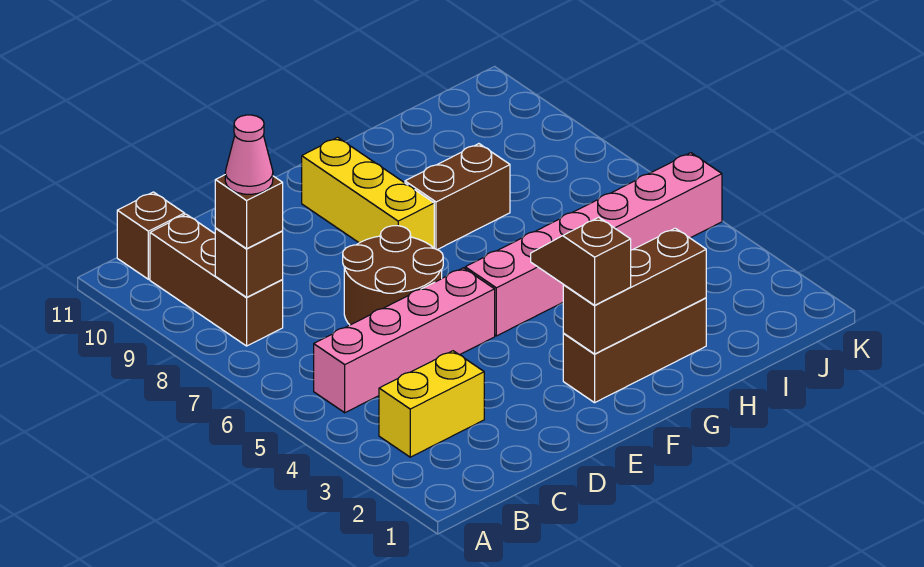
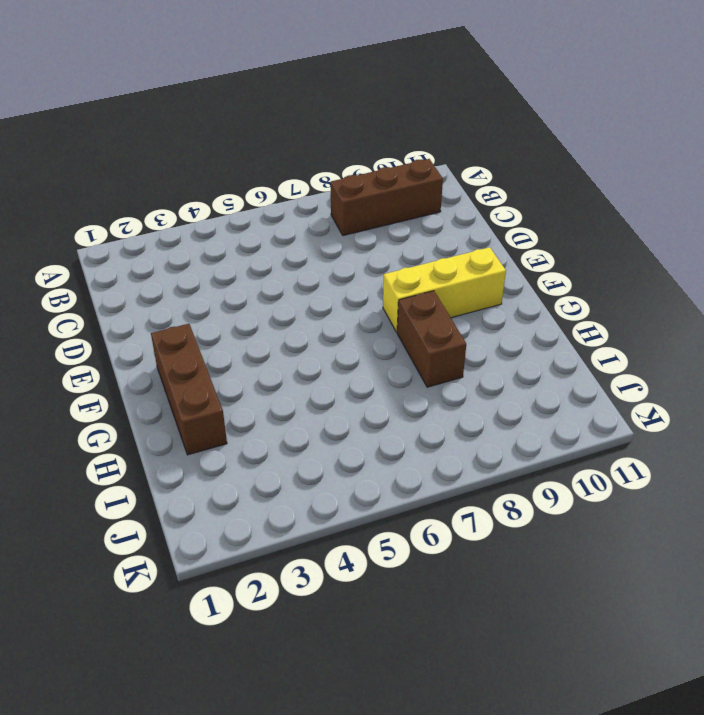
none -> yellow 1x2 brick [379,351,484,457]
none -> pink 1x4 brick [314,268,495,413]
none -> brown 1x1 brick [117,192,185,279]

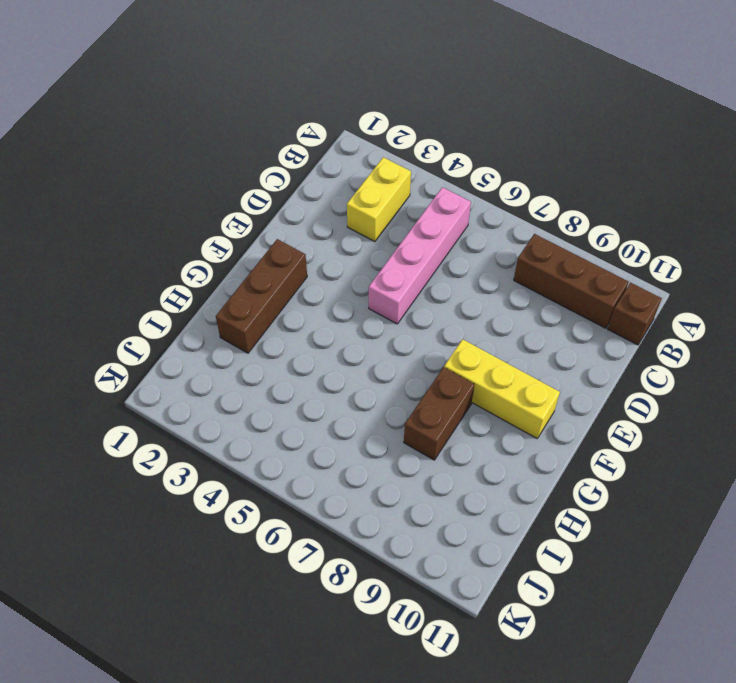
none -> brown 2x2 round brick [343,226,443,325]
none -> pink 1x6 brick [465,153,722,336]
none -> brown 1x1 brick [215,228,283,297]

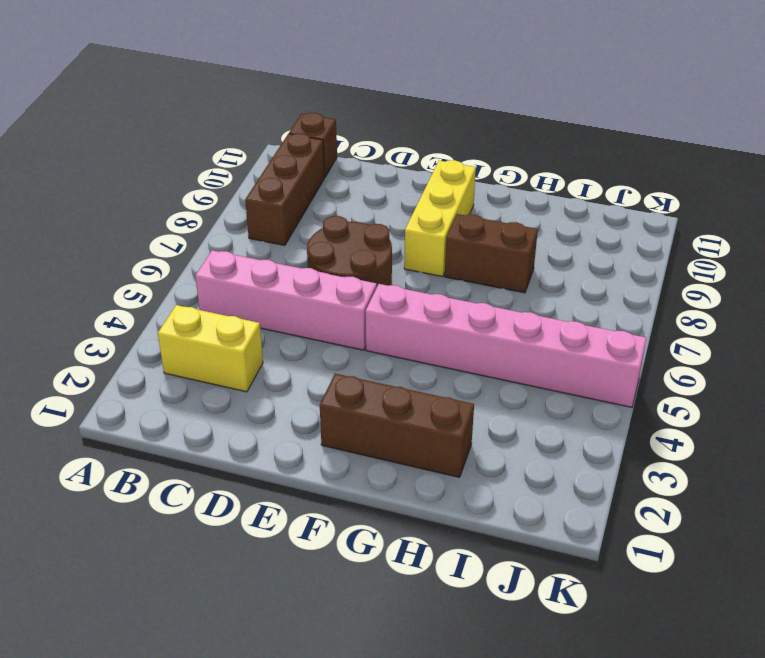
none -> brown 1x1 brick [215,228,283,297]
none -> brown 1x3 brick [563,228,706,354]
none -> brown 1x1 brick [215,175,283,249]

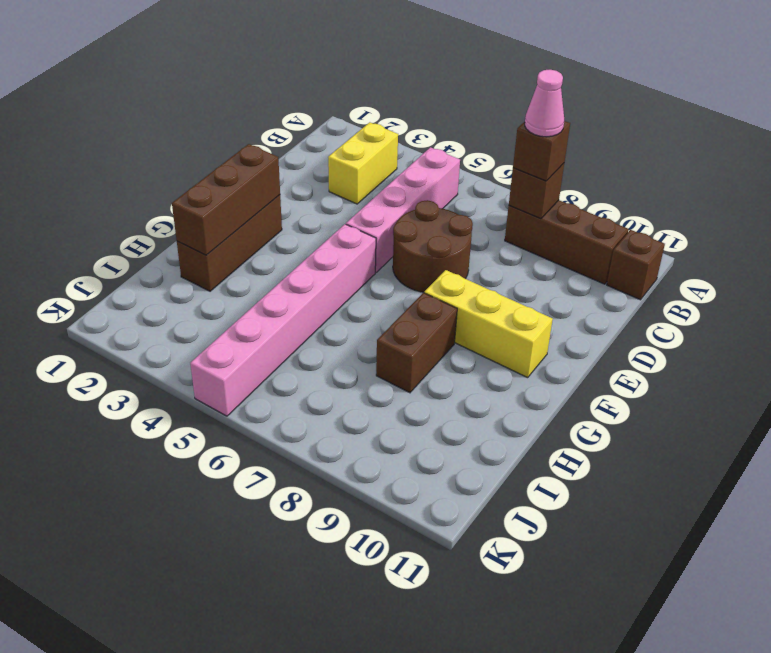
none -> brown 1x2 slope [531,217,631,305]

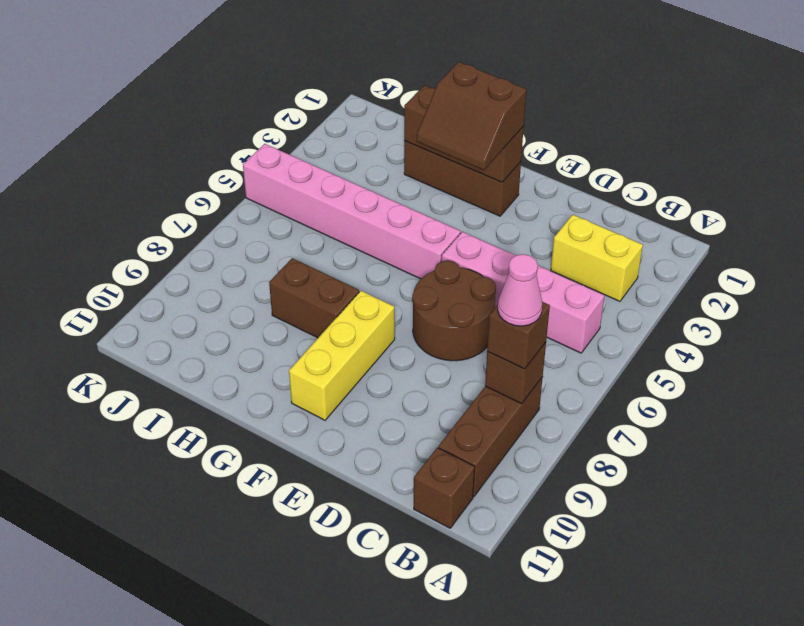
brown 2x2 slope [417,62,526,170] -> brown 1x2 slope [531,217,631,305]

